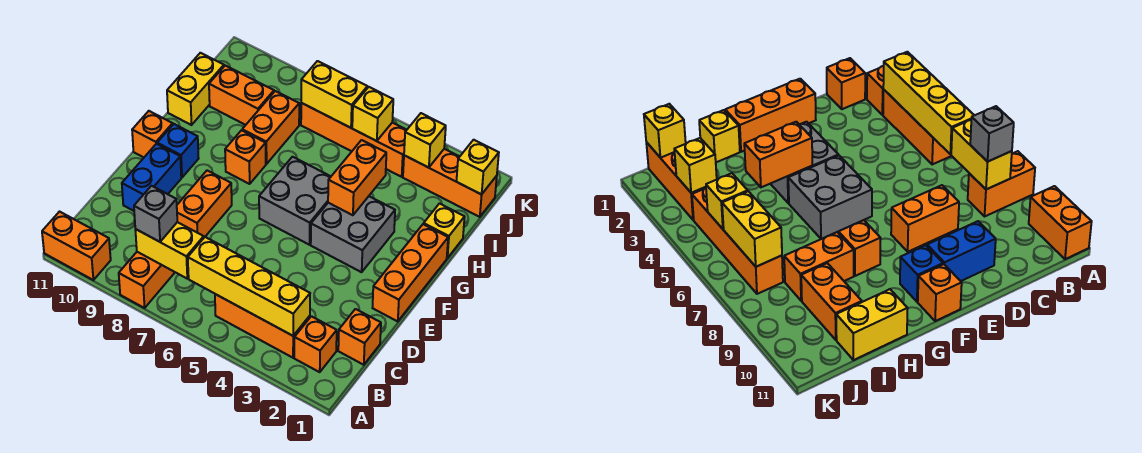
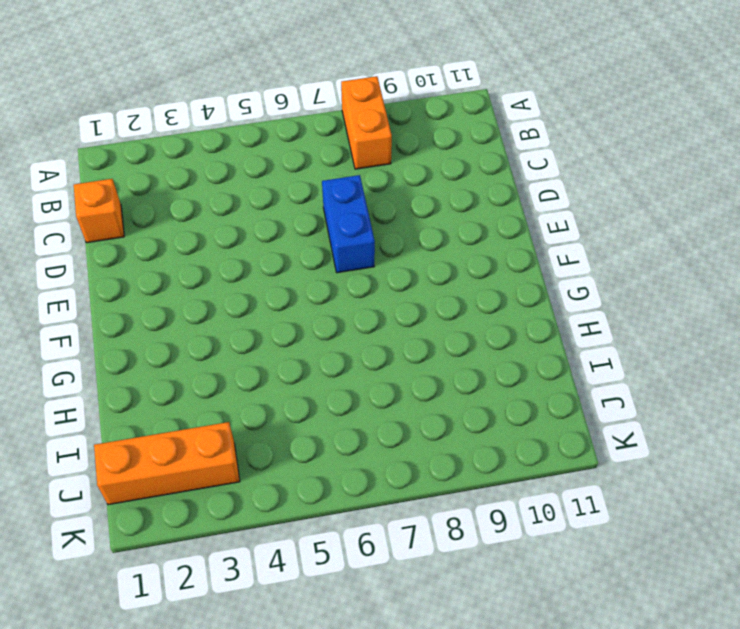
blue 1x2 brick [322,175,375,273] -> blue 1x2 brick moved to [122,144,181,211]
none -> orange 1x2 brick [42,212,111,280]
none -> orange 1x1 brick [294,316,337,372]
none -> orange 1x3 brick [215,294,310,358]

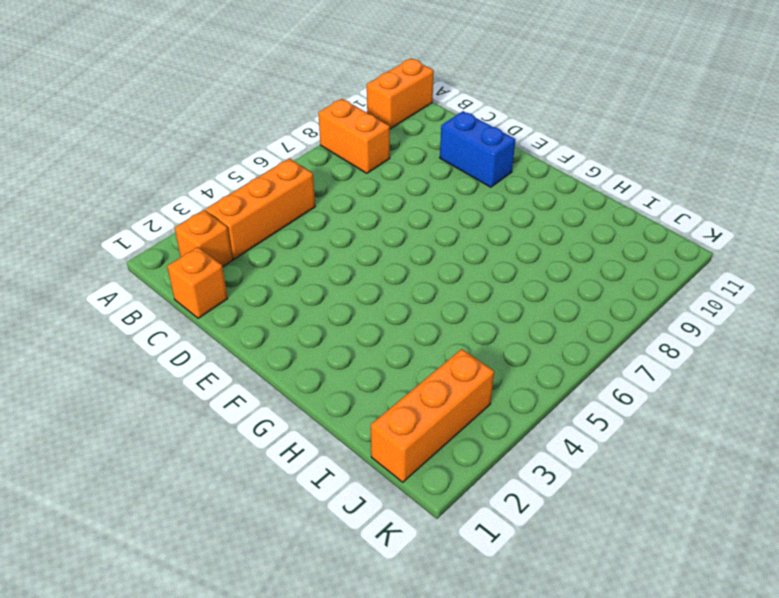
none -> orange 1x2 brick [177,170,232,237]
none -> orange 1x3 brick [373,224,448,321]
none -> grey 2x2 brick [311,196,395,272]

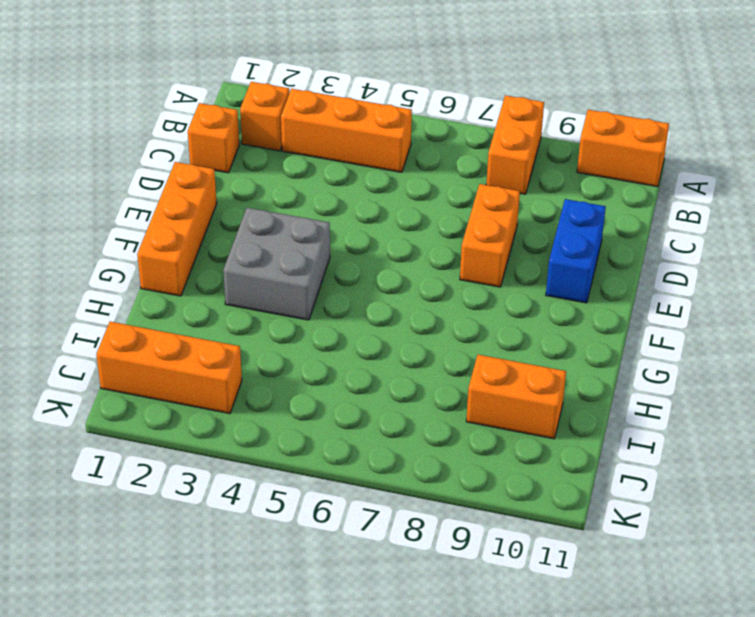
none -> grey 2x2 brick [259,157,331,245]
none -> blue 1x1 brick [157,124,199,177]
none -> orange 1x1 brick [132,111,173,157]

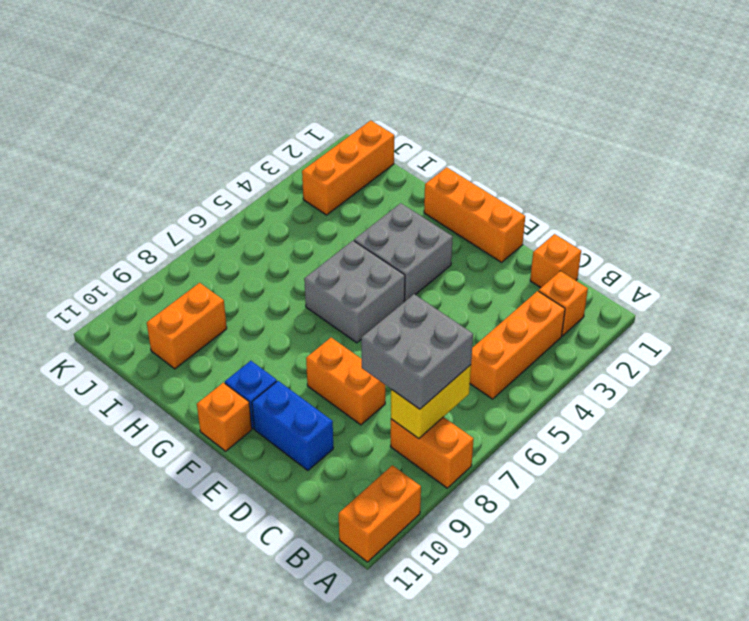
grey 2x2 brick [361,294,473,409] -> grey 1x1 brick [134,186,177,242]
none -> orange 1x1 brick [225,130,266,184]
none -> yellow 1x1 brick [424,204,465,258]
none -> orange 1x2 brick [242,91,299,164]

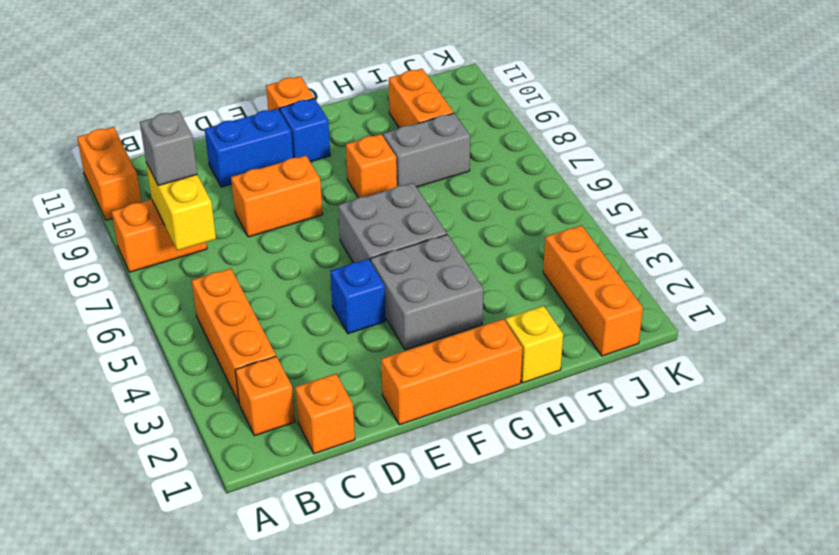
blue 1x1 brick [330,259,386,334] -> none
grey 1x2 brick [383,113,470,187] -> orange 1x2 brick [242,91,299,164]
none -> yellow 1x2 brick [167,53,224,125]
none -> orange 1x4 brick [301,103,406,177]
none -> yellow 1x4 brick [188,237,310,336]

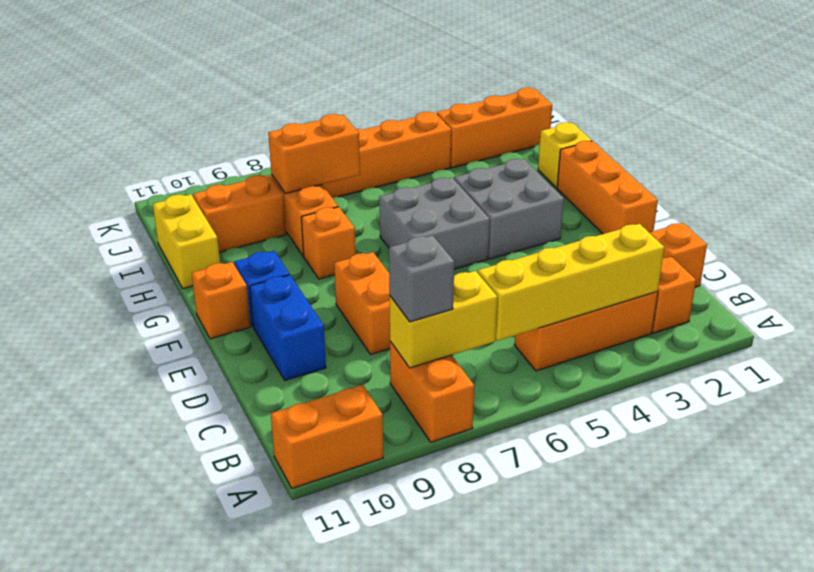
orange 1x2 brick [268,114,360,193] -> orange 1x2 brick turned to [328,140,386,215]
none -> yellow 1x1 brick [456,140,499,194]
none -> yellow 1x1 brick [404,113,446,168]
none -> yellow 1x1 brick [352,87,393,141]

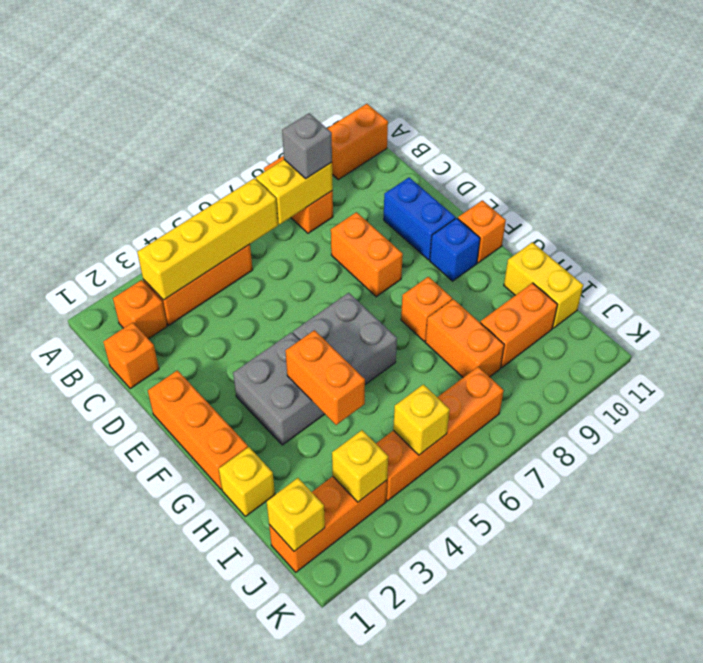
none -> yellow 1x2 brick [301,61,367,128]

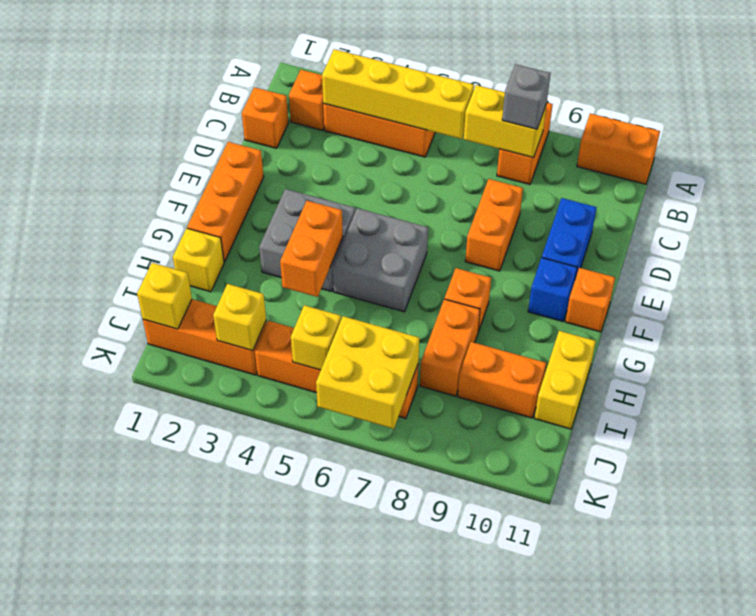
yellow 2x2 brick [316,316,419,429] -> yellow 1x2 brick [301,61,367,128]

